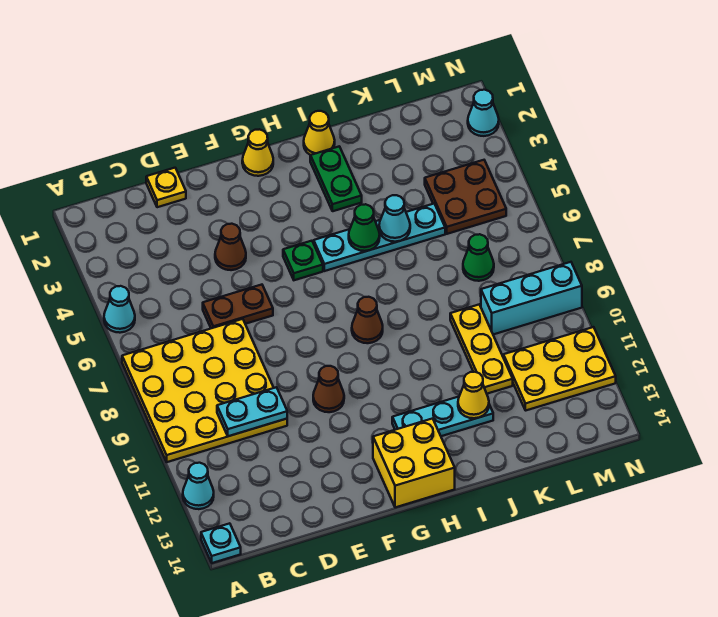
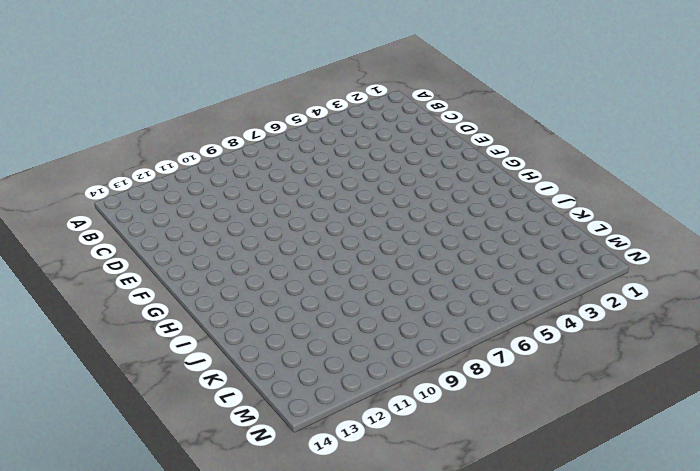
none -> cyan 1x1 cone [104,286,135,333]
none -> yellow 4x4 plate [122,319,287,462]
none -> cyan 1x1 cone [183,463,214,509]

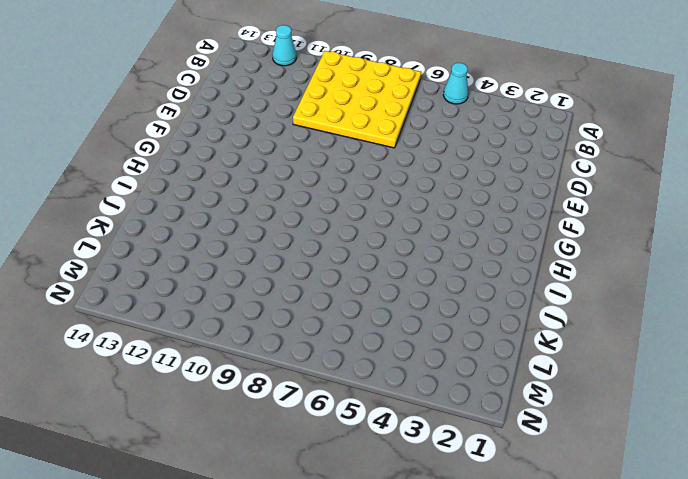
none -> cyan 1x1 plate [201,523,241,563]
none -> yellow 1x1 plate [146,168,186,207]
none -> brown 1x2 plate [203,285,273,328]

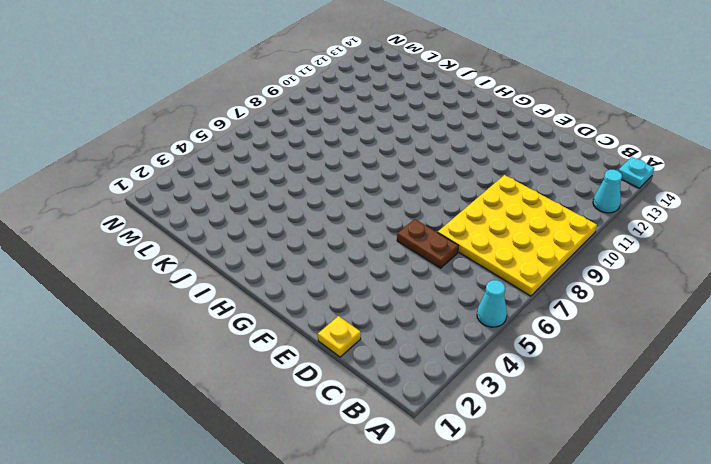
none -> brown 1x1 cone [215,224,246,270]
none -> brown 1x1 cone [313,366,344,412]
none -> yellow 1x1 cone [242,129,273,176]

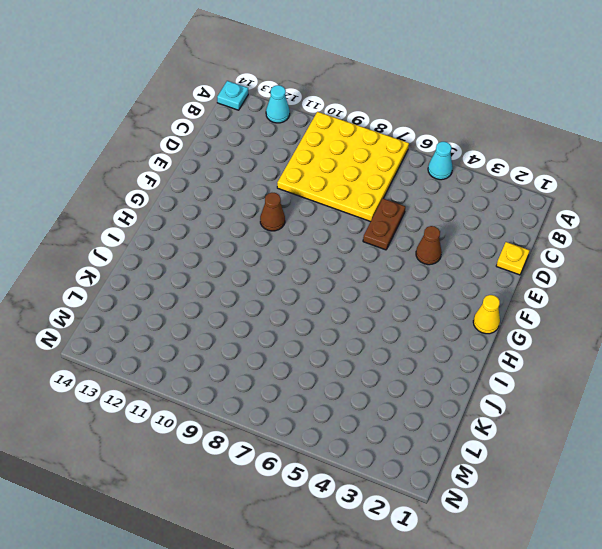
none -> green 1x1 plate [283,241,323,280]
none -> yellow 2x2 brick [373,418,455,507]
none -> cyan 1x4 plate [314,204,445,271]

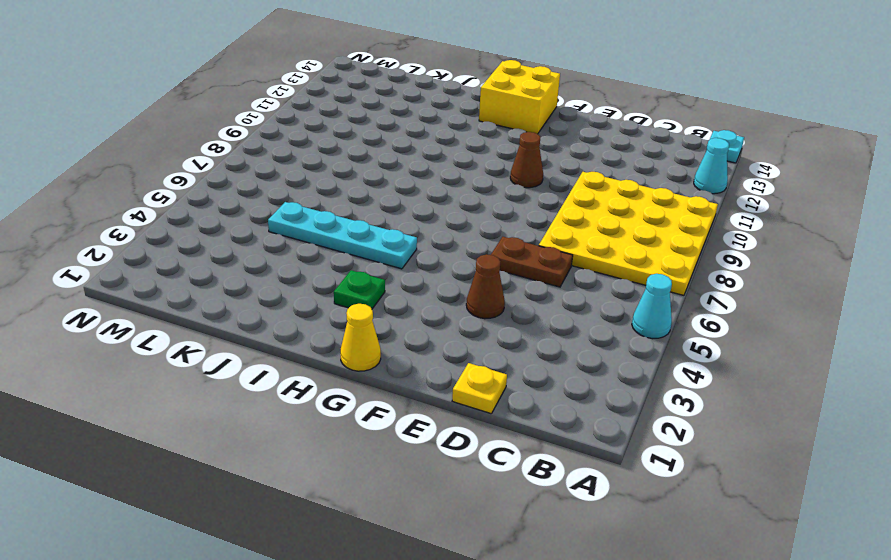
green 1x1 plate [334,270,385,309] -> green 1x1 plate moved to [283,241,323,280]
none -> brown 1x1 cone [352,297,383,343]
none -> cyan 1x3 plate [392,397,493,436]
none -> yellow 1x1 cone [304,111,335,155]

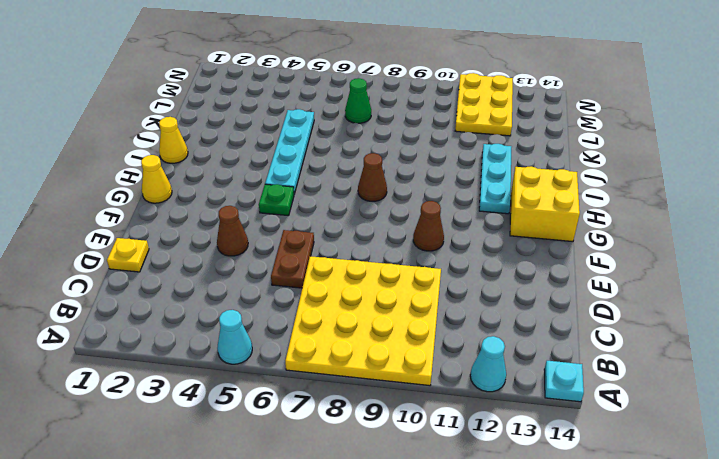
none -> green 1x2 plate [310,146,362,211]
none -> yellow 1x3 plate [450,305,513,394]
none -> brown 2x2 plate [425,160,506,234]

